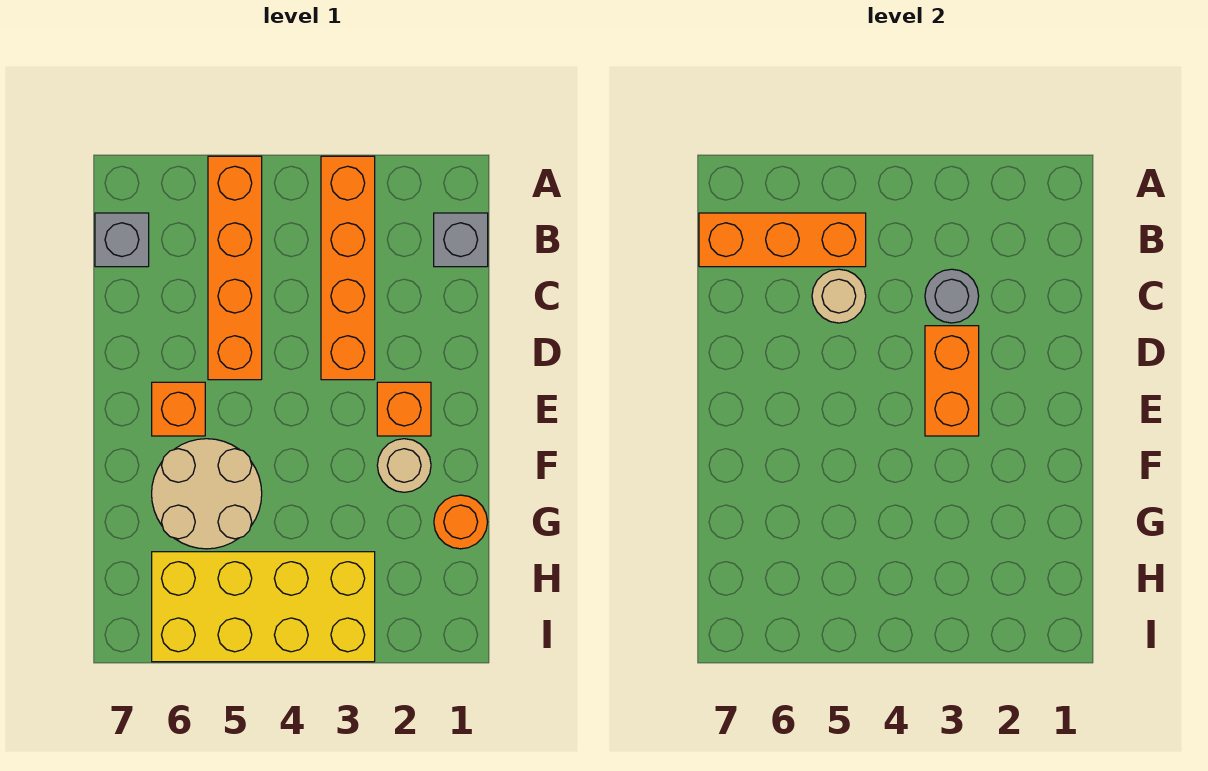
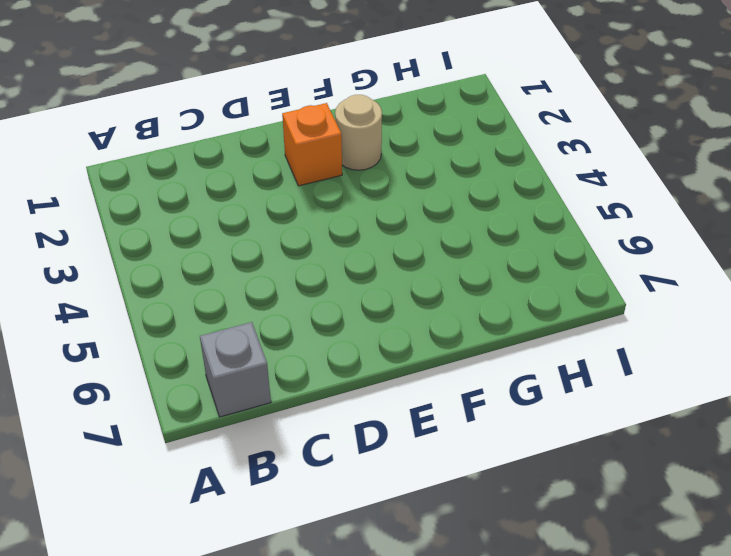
none -> orange 1x4 brick [321,156,375,380]
none -> orange 1x4 brick [208,156,262,380]
none -> grey 1x1 brick [434,213,488,267]

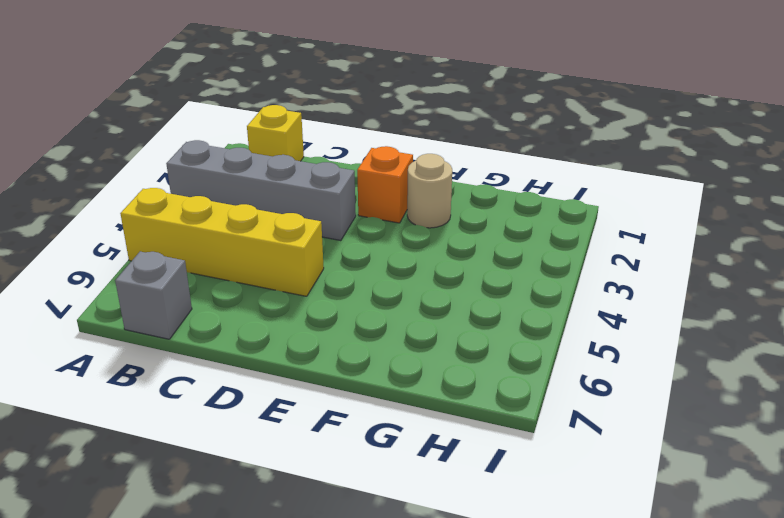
grey 1x4 brick [166,140,356,241] -> orange 1x4 brick [321,156,375,380]
yellow 1x4 brick [120,188,324,296] -> orange 1x4 brick [208,156,262,380]
yellow 1x1 brick [247,105,304,161] -> grey 1x1 brick [434,213,488,267]
none -> orange 1x1 brick [152,382,205,436]
none -> tan 2x2 round brick [152,439,262,549]
none -> orange 1x1 round brick [434,495,487,549]

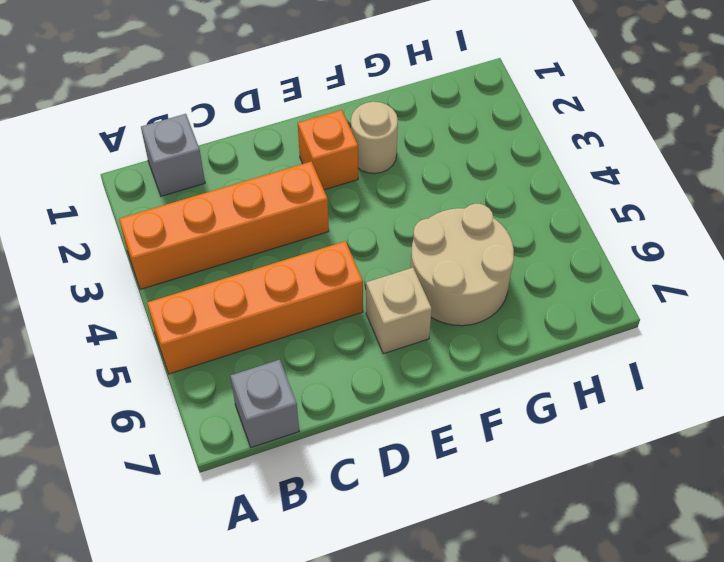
tan 1x1 brick [366,268,432,354] -> orange 1x1 brick [152,382,205,436]
none -> orange 1x1 round brick [434,495,487,549]
none -> yellow 2x4 brick [152,552,375,662]
none -> orange 1x3 brick [699,213,866,267]

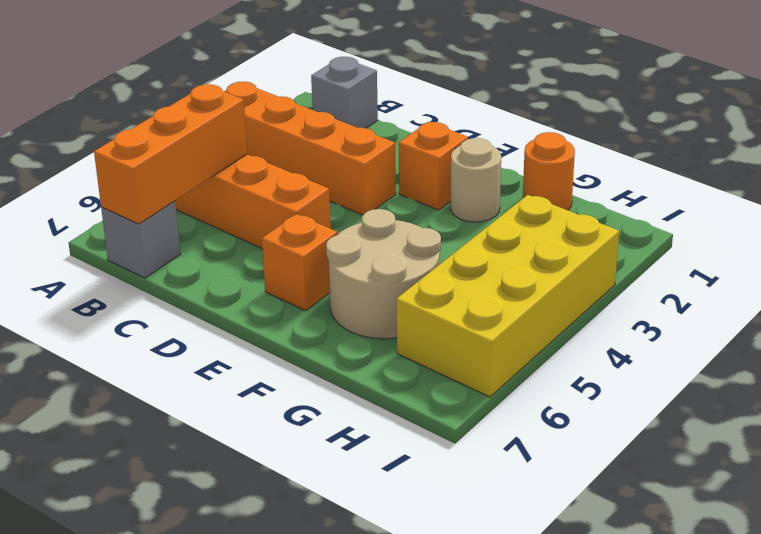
none -> grey 1x1 round brick [925,269,979,323]
none -> tan 1x1 round brick [812,269,866,323]
none -> orange 1x2 brick [925,326,979,436]

